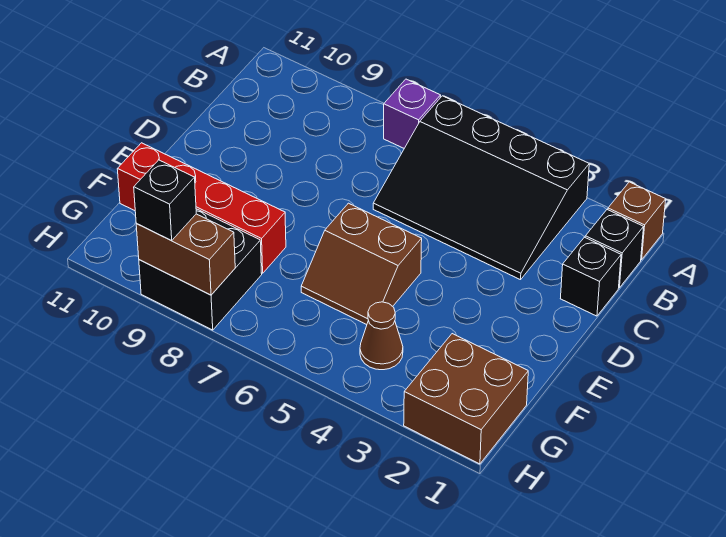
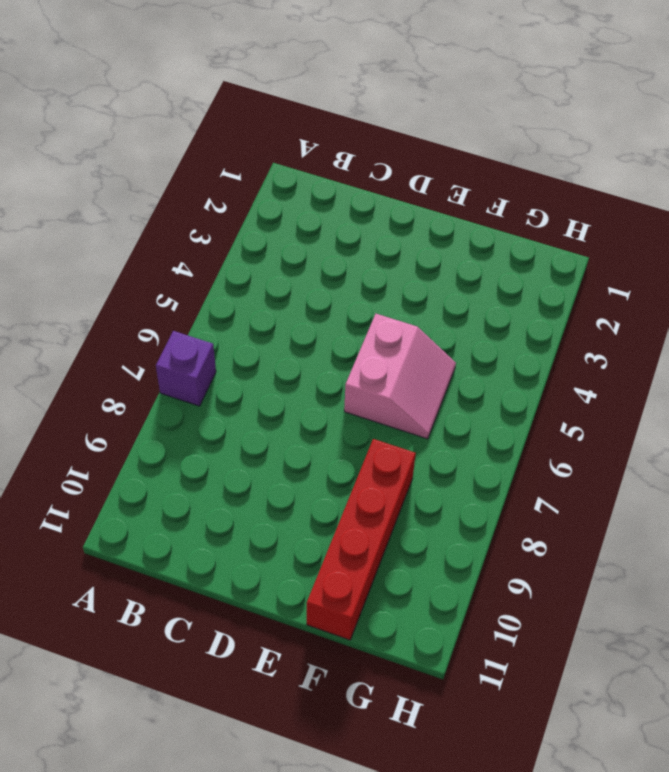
pink 2x2 slope [344,314,456,439] -> brown 2x2 slope [301,203,422,325]
none -> brown 1x1 brick [608,182,666,260]
none -> black 3x4 slope [373,96,589,280]
none -> black 1x1 brick [585,210,644,288]

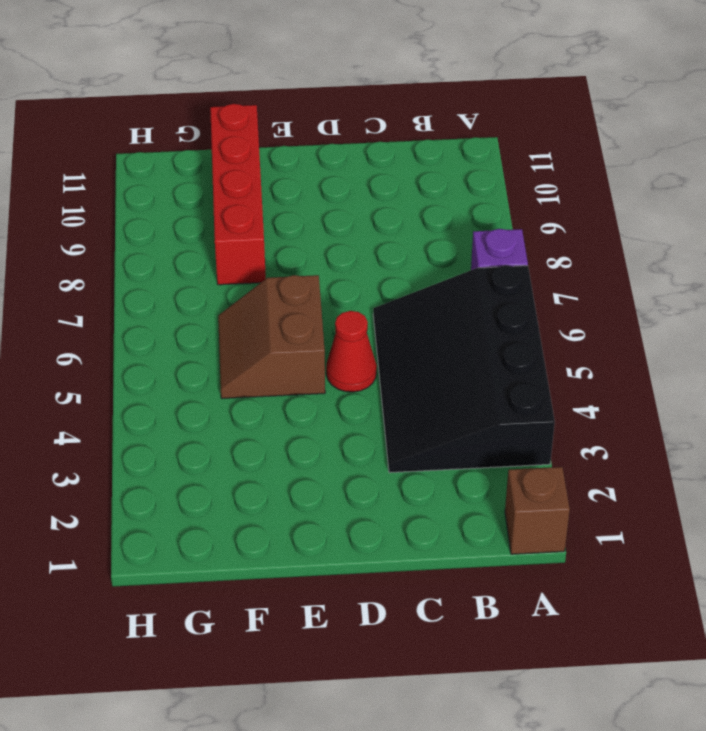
red 1x1 cone [326,311,377,392] -> none
none -> black 1x1 brick [585,210,644,288]
none -> black 1x1 brick [560,237,621,316]
none -> brown 2x2 brick [404,334,528,464]

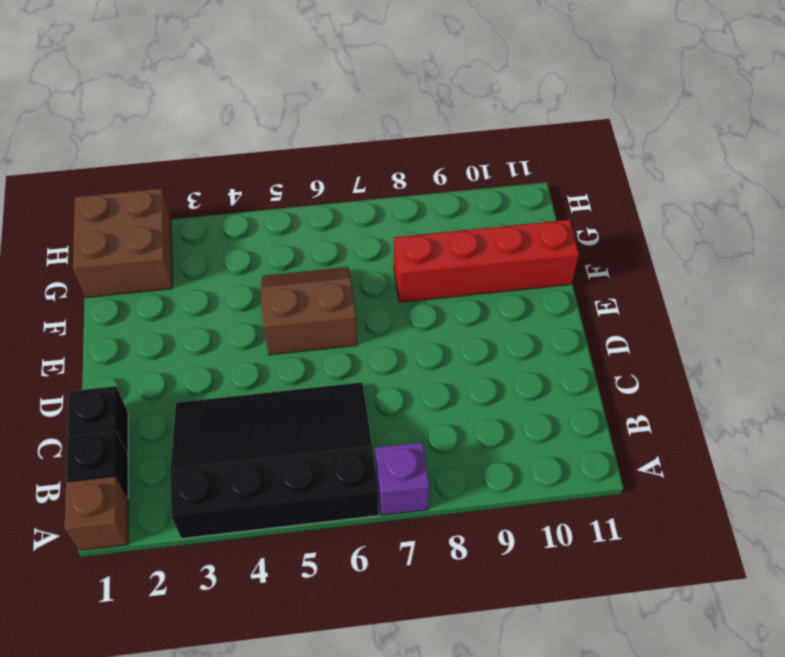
none -> brown 1x1 cone [360,302,403,370]
none -> black 2x2 brick [139,209,262,330]
none -> brown 1x2 brick [136,214,235,295]

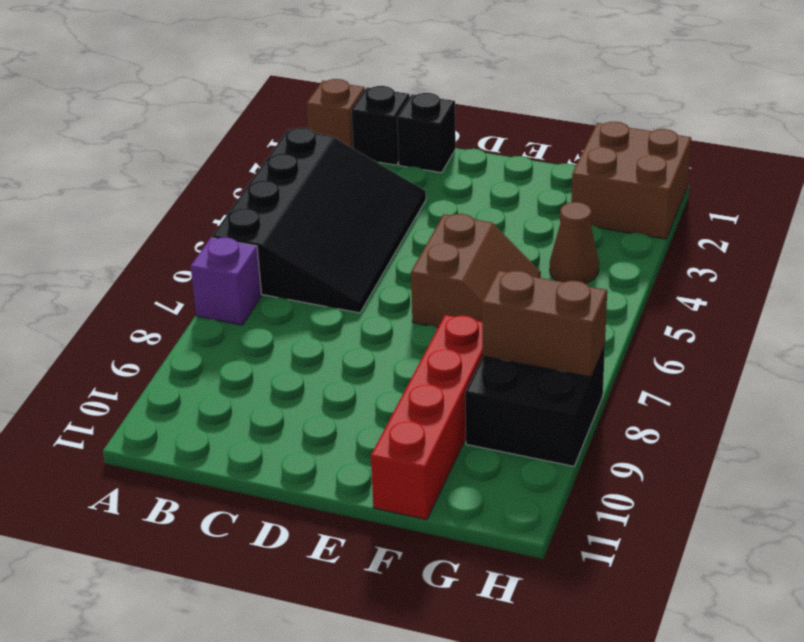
brown 1x2 brick [482,271,607,377] -> brown 1x2 brick turned to [136,214,235,295]
none -> black 1x1 brick [134,160,196,241]

